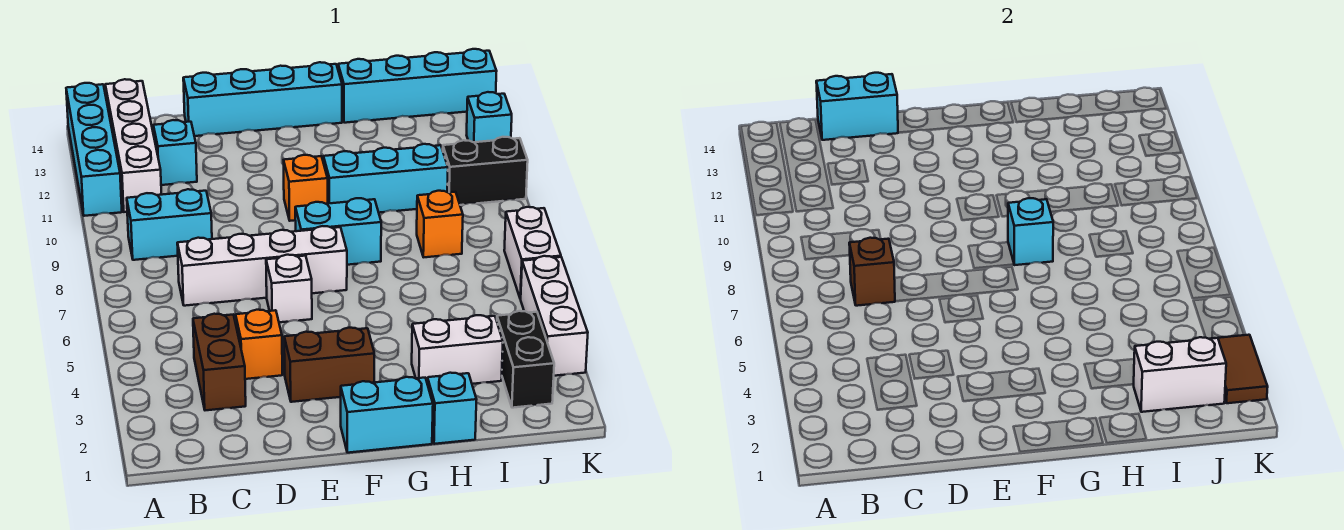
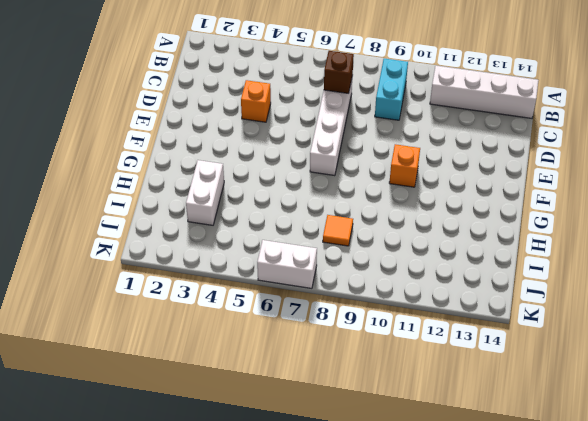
orange 1x1 tile [323,215,353,246] -> orange 1x1 brick [417,191,463,257]
none -> cyan 1x4 brick [66,83,122,216]
none -> brown 1x2 brick [193,314,246,410]
none -> cyan 1x1 brick [153,120,197,185]

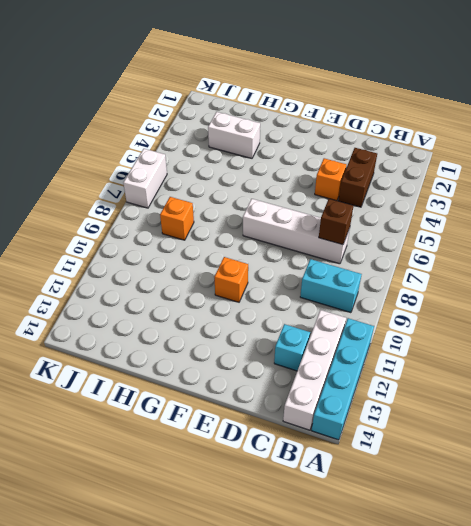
none -> cyan 1x4 brick [183,62,342,136]
none -> brown 1x2 brick [284,328,374,402]
none -> white 1x1 brick [266,255,312,322]

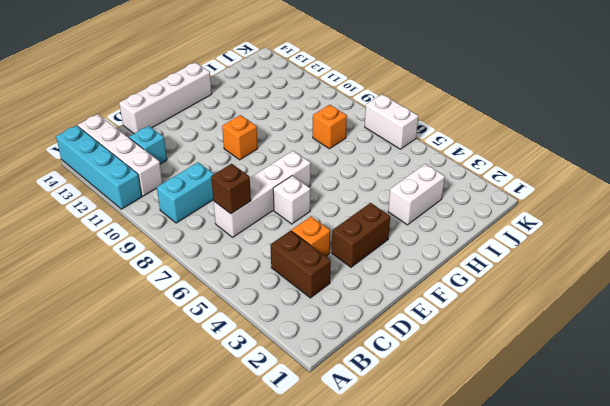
white 1x4 brick [119,62,212,134] -> cyan 1x4 brick [183,62,342,136]
none -> cyan 1x2 brick [341,377,433,453]
none -> cyan 1x2 brick [295,198,381,265]
none -> cyan 1x3 brick [323,144,448,213]

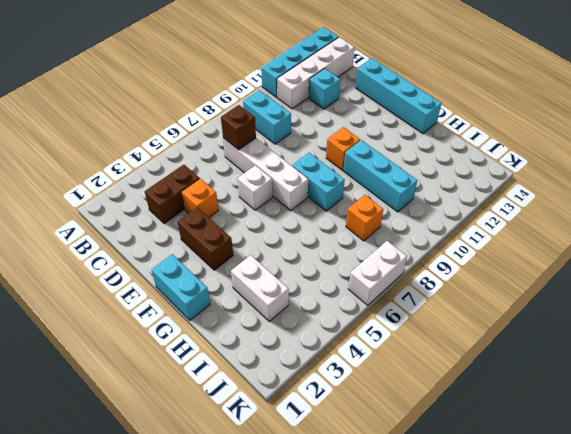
none -> cyan 1x1 brick [427,373,477,444]
none -> cyan 1x4 brick [338,49,497,123]
none -> black 1x2 brick [497,311,554,408]

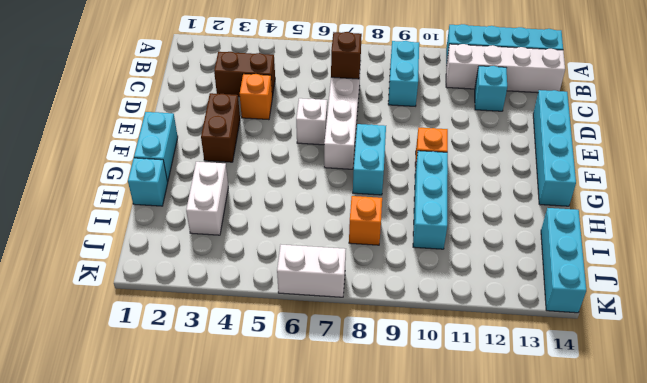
cyan 1x3 brick [541,208,586,313] -> cyan 1x4 brick [338,49,497,123]
none -> black 1x2 brick [497,311,554,408]
none -> black 1x2 brick [443,137,528,205]
none -> white 1x3 brick [521,256,588,376]

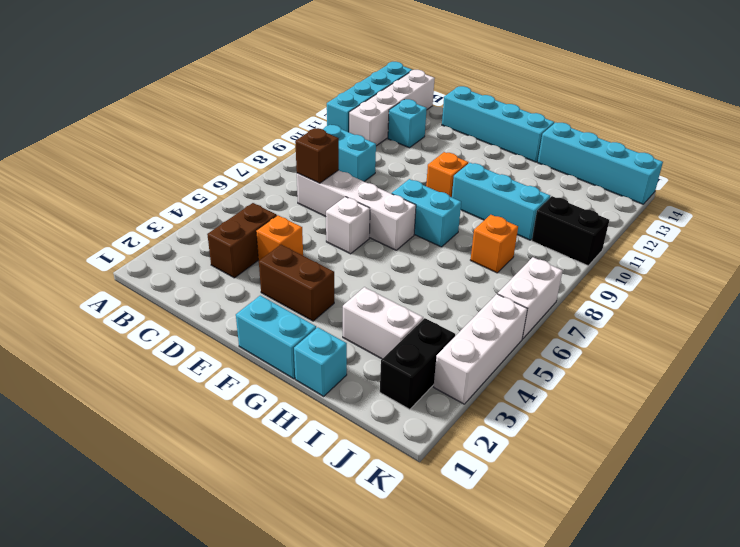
none -> cyan 1x1 brick [467,92,512,142]
none -> cyan 1x2 brick [816,73,898,140]
none -> cyan 1x1 brick [1008,198,1053,265]

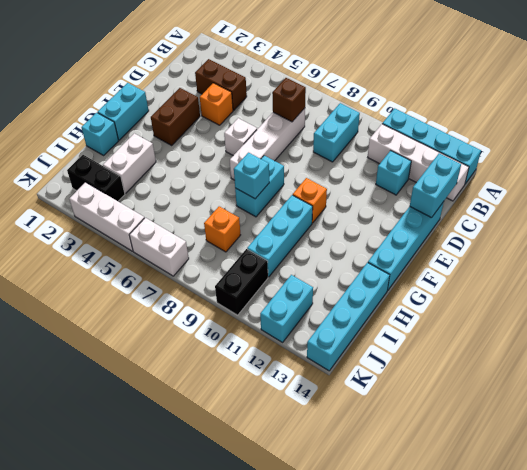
cyan 1x2 brick [260,275,313,342] -> cyan 1x1 brick [467,92,512,142]
none -> white 1x2 brick [1133,337,1226,412]
none -> brown 1x2 tile [1211,335,1268,403]

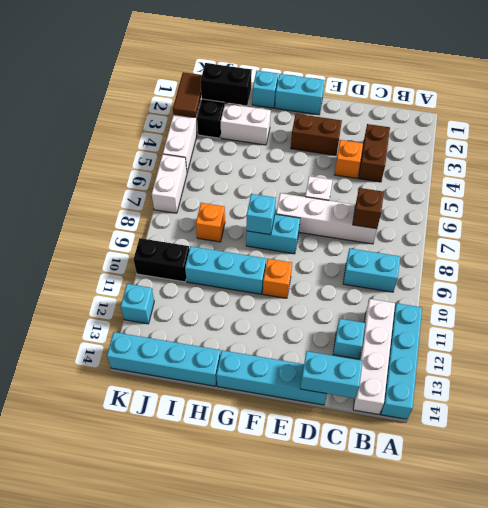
black 1x2 brick [201,63,252,105] -> white 1x2 brick [1133,337,1226,412]

